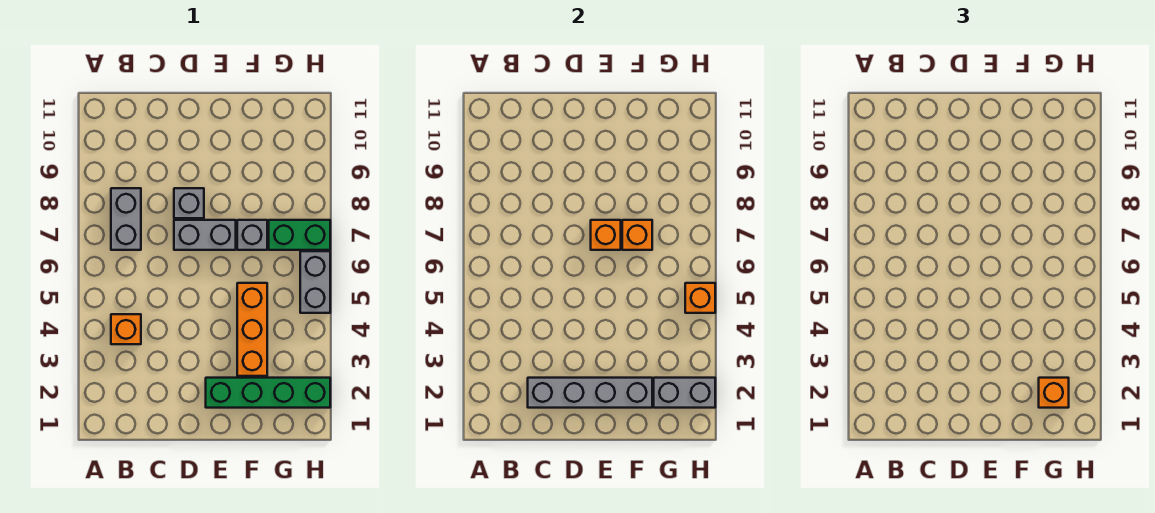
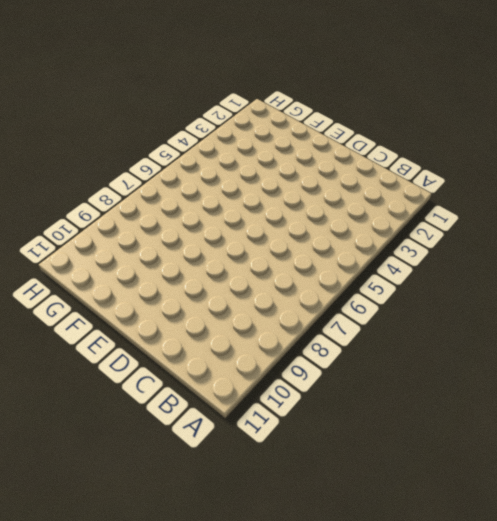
none -> orange 1x1 brick [111,314,141,344]
none -> grey 1x2 brick [111,188,141,250]
none -> grey 1x2 brick [174,220,236,250]

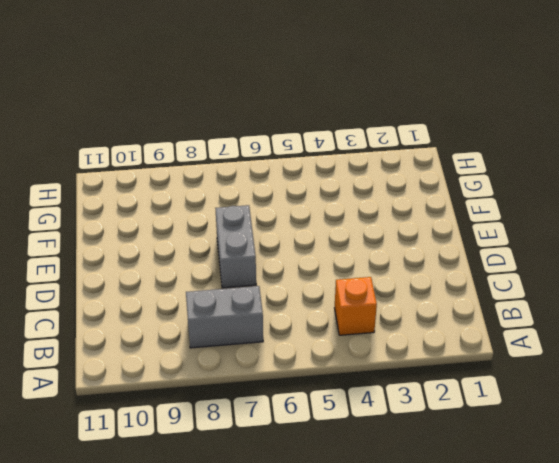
none -> grey 1x1 brick [174,188,204,218]
none -> green 1x4 brick [206,378,330,408]
none -> orange 1x3 brick [237,283,267,376]

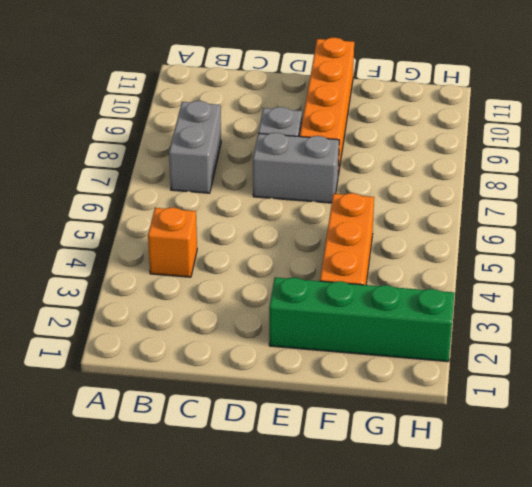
orange 1x4 brick [300,38,354,175] -> none
none -> grey 1x1 brick [237,220,267,250]
none -> green 1x2 brick [269,220,330,250]
none -> grey 1x2 brick [300,251,330,313]

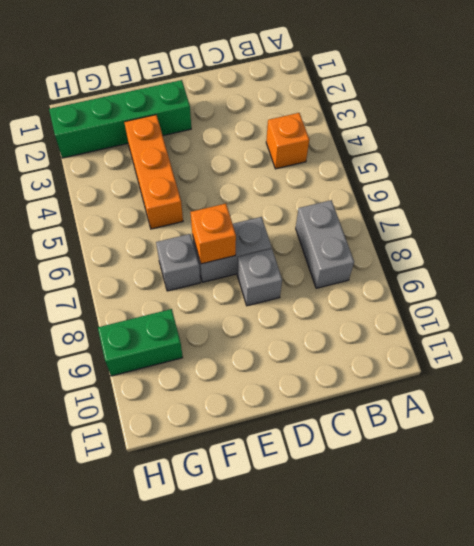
green 1x2 brick [98,309,183,376] -> green 1x2 brick moved to [269,220,330,250]
none -> grey 1x2 brick [300,251,330,313]
none -> grey 1x4 brick [528,378,652,408]
none -> orange 1x1 brick [622,220,652,250]

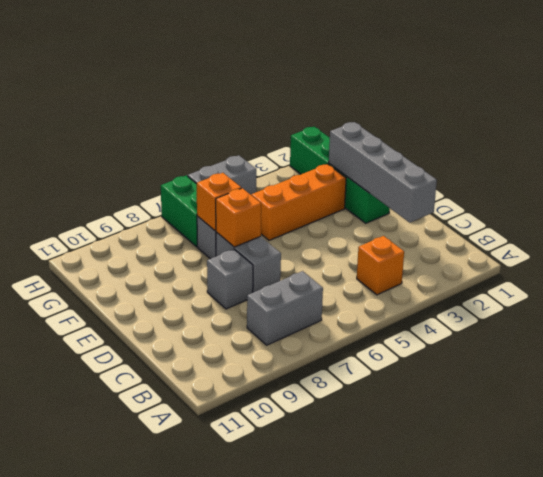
none -> grey 1x2 brick [654,378,715,408]
none -> orange 1x1 brick [685,283,715,313]
none -> orange 1x1 brick [1039,378,1069,408]

